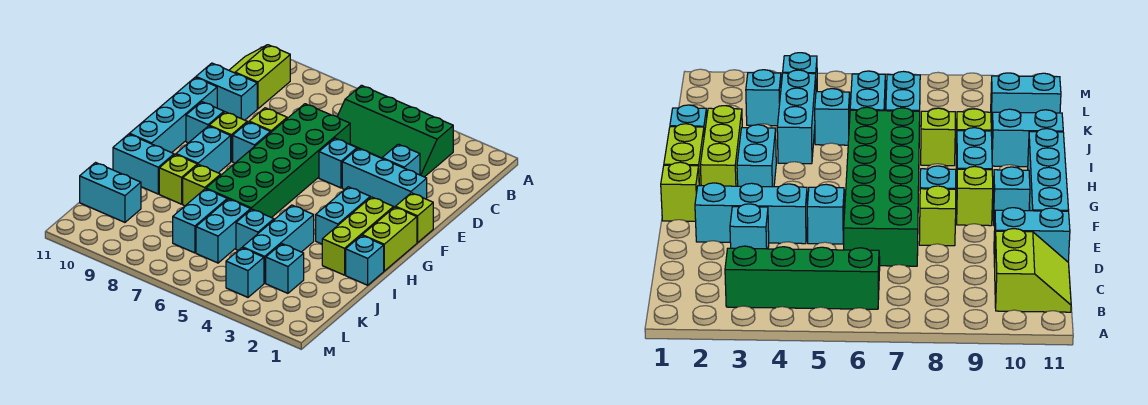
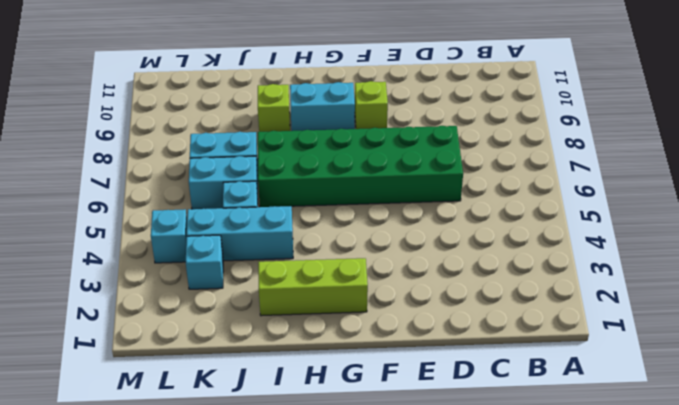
none -> green 2x4 slope [337,85,453,177]
none -> lime 2x2 slope [229,45,290,109]
none -> cyan 1x1 brick [382,144,420,175]

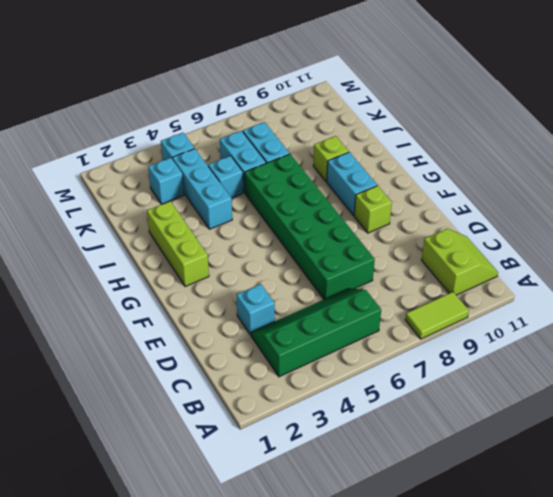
lime 1x2 tile [405,292,469,339] -> none
none -> cyan 1x2 brick [196,63,257,120]
none -> cyan 1x3 brick [342,148,427,207]
none -> cyan 1x1 brick [319,138,357,188]

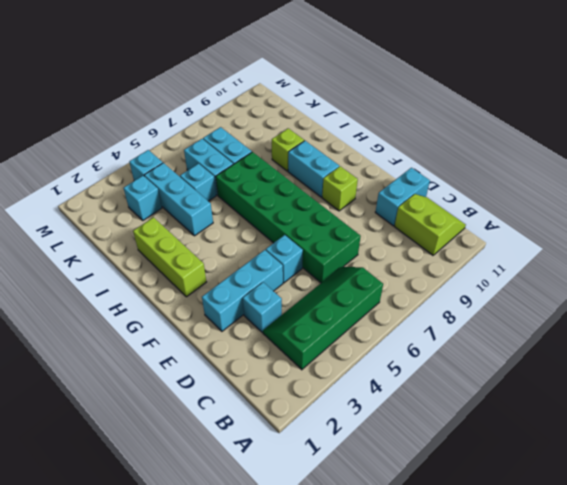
none -> lime 1x1 brick [249,108,287,132]
none -> cyan 1x4 brick [129,77,217,153]
none -> lime 1x1 brick [395,193,433,243]

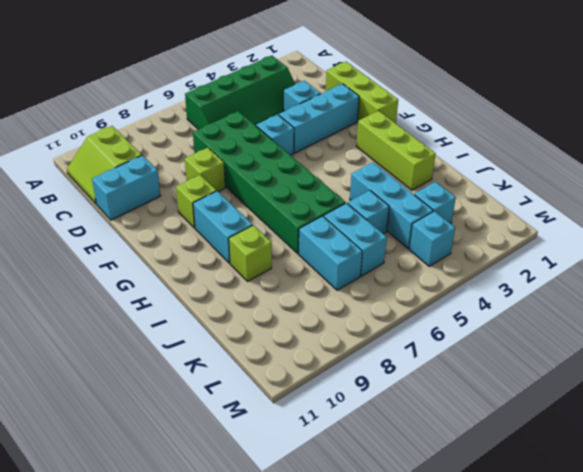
lime 1x3 brick [326,62,398,123] -> lime 1x1 brick [395,193,433,243]
none -> cyan 1x4 brick [129,77,217,153]
none -> cyan 1x1 brick [233,122,271,163]
none -> cyan 1x1 brick [186,102,224,143]

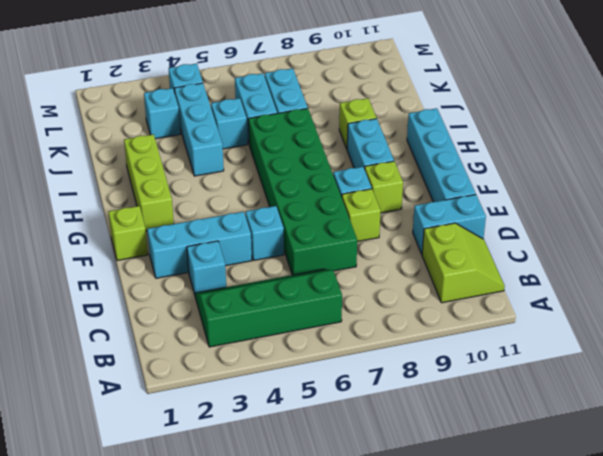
none -> cyan 1x1 brick [186,102,224,143]
none -> lime 1x2 brick [362,207,417,271]
none -> cyan 1x2 brick [316,187,370,244]

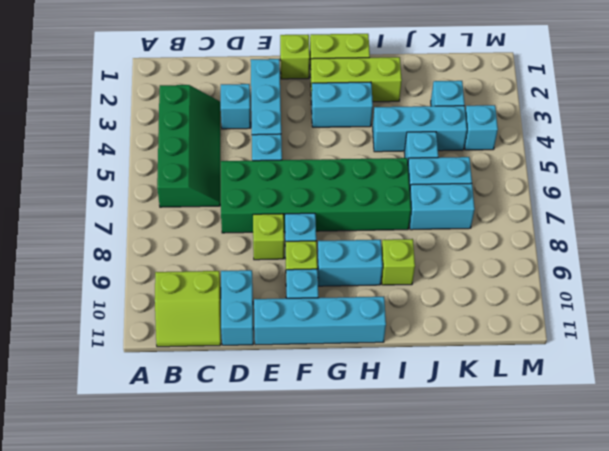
none -> cyan 1x1 brick [346,236,384,285]
none -> lime 1x1 brick [183,164,221,206]
none -> cyan 1x2 brick [113,134,174,194]

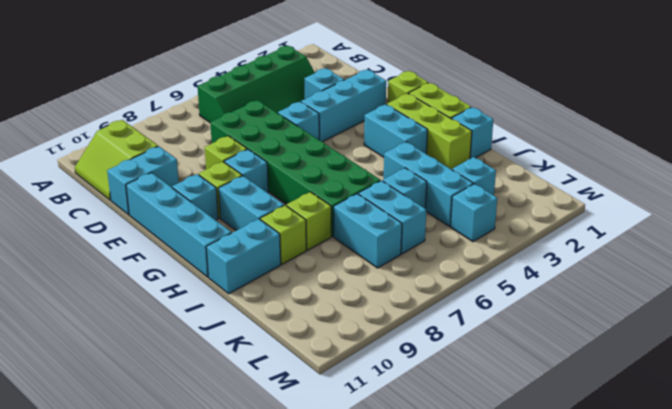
none -> cyan 1x2 brick [80,163,141,222]

